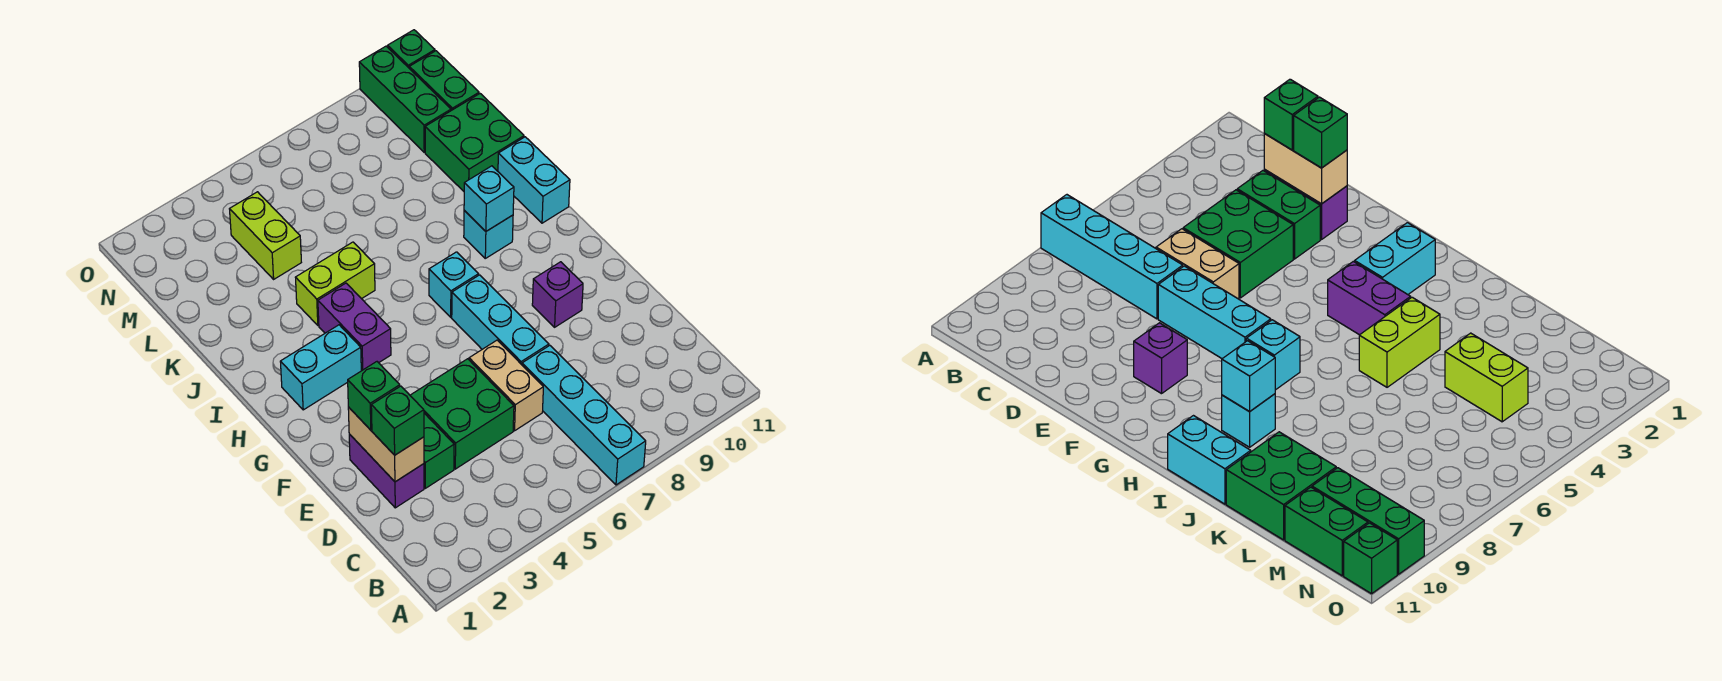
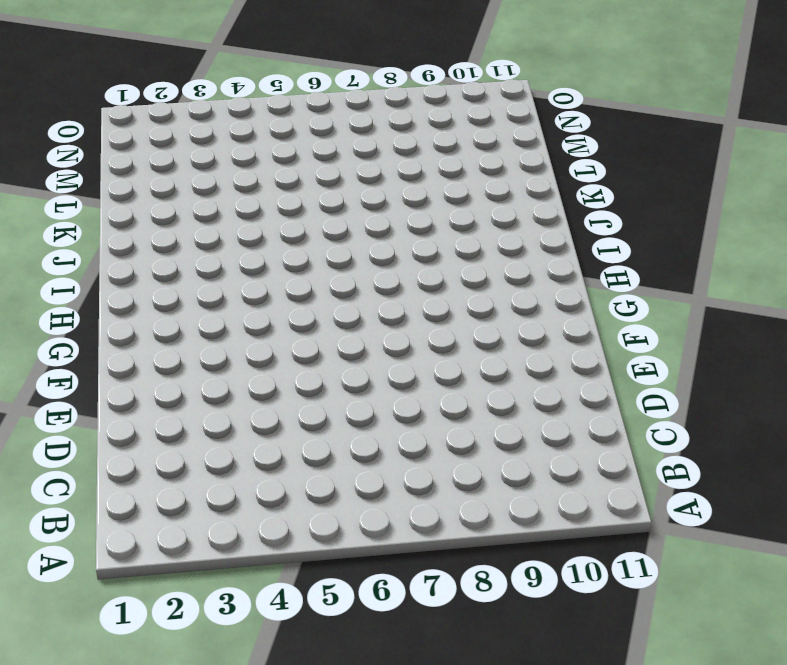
none -> cyan 1x4 brick [522,346,646,485]
none -> purple 1x2 brick [349,434,424,508]
none -> green 1x2 brick [424,413,454,488]

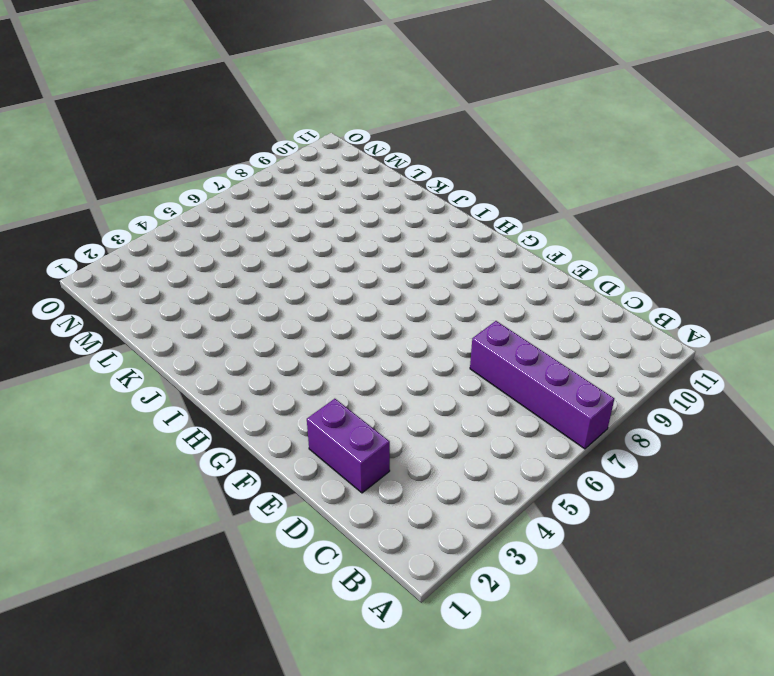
purple 1x4 brick [470,321,614,449] -> cyan 1x4 brick [522,346,646,485]
none -> green 1x2 brick [424,413,454,488]
none -> green 2x2 brick [410,359,514,469]
none -> tan 1x2 brick [469,340,543,431]

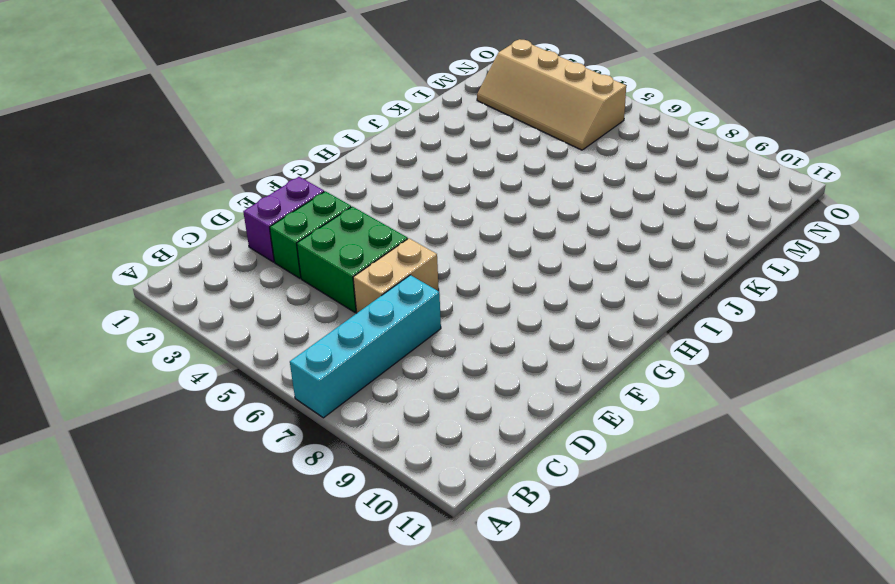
tan 2x4 slope [477,40,626,150] -> lime 1x2 brick [230,192,301,279]
none -> cyan 1x3 brick [452,275,549,365]
none -> purple 1x1 brick [532,262,583,327]
none -> cyan 1x2 brick [280,325,361,410]

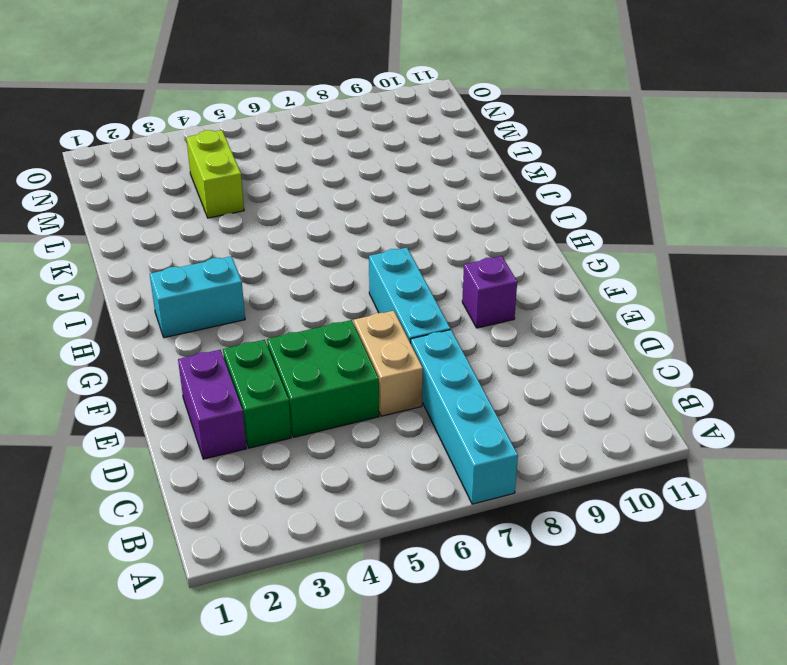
none -> purple 1x2 brick [318,283,391,371]
none -> cyan 1x1 brick [429,252,479,317]
none -> cyan 1x1 brick [464,211,513,258]

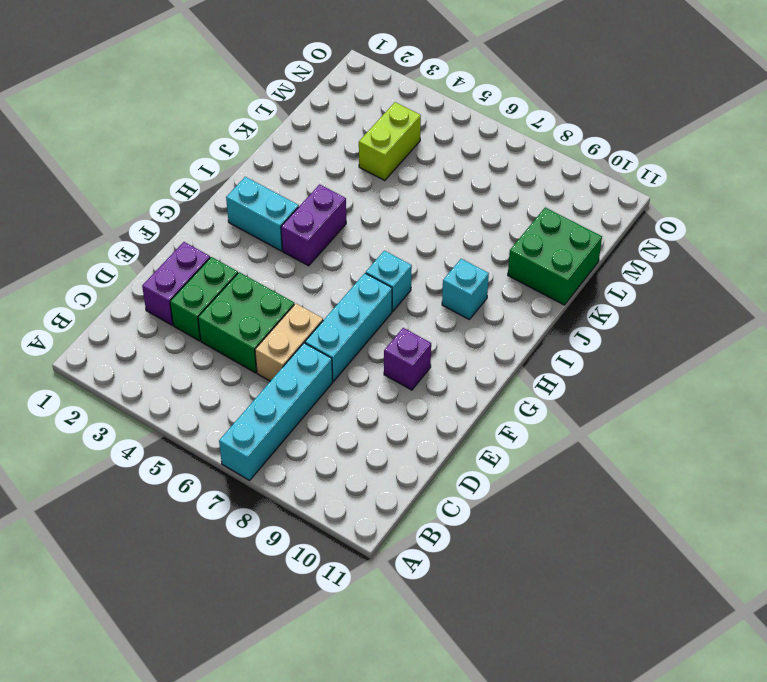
none -> cyan 1x2 brick [498,137,570,223]
none -> lime 1x2 brick [295,242,375,325]
none -> green 1x3 brick [359,46,451,152]

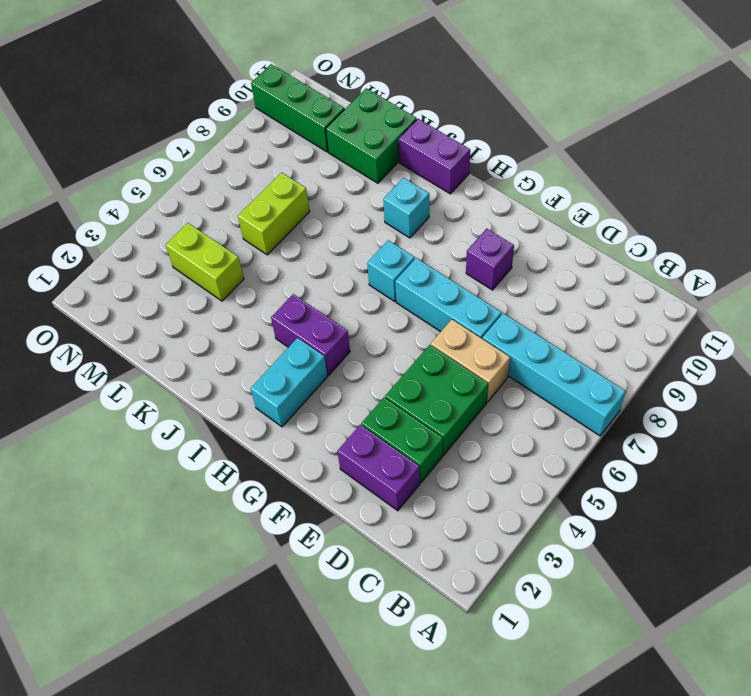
purple 1x2 brick [399,119,470,194] -> cyan 1x2 brick [498,137,570,223]
lime 1x2 brick [238,173,310,255] -> lime 1x2 brick moved to [295,242,375,325]
none -> green 1x2 brick [409,51,479,111]
none -> green 1x1 brick [388,30,435,68]
none -> tan 1x2 brick [348,407,424,482]

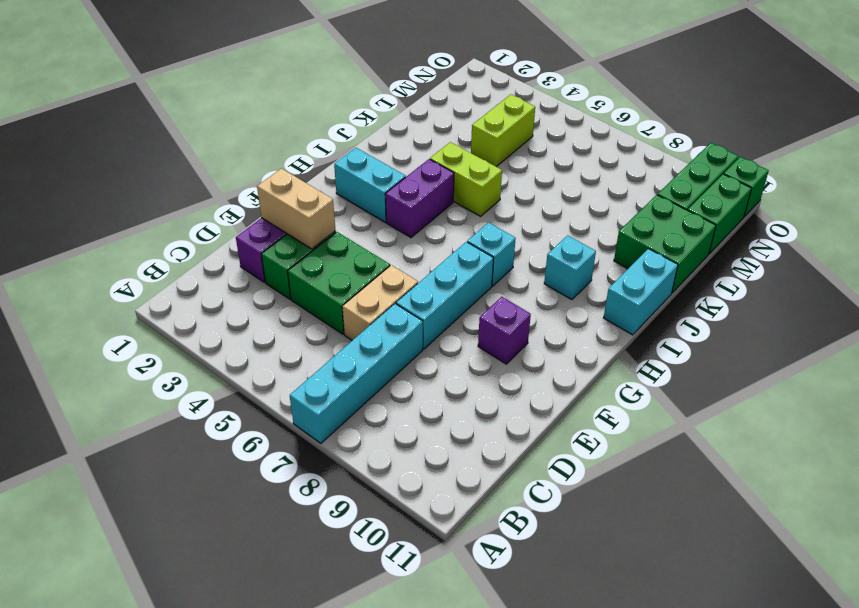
tan 1x2 brick [257,169,336,249] -> tan 1x2 brick turned to [348,407,424,482]
none -> cyan 1x1 brick [464,166,514,231]
none -> green 1x1 brick [371,386,424,455]
none -> green 1x1 brick [348,362,400,430]

